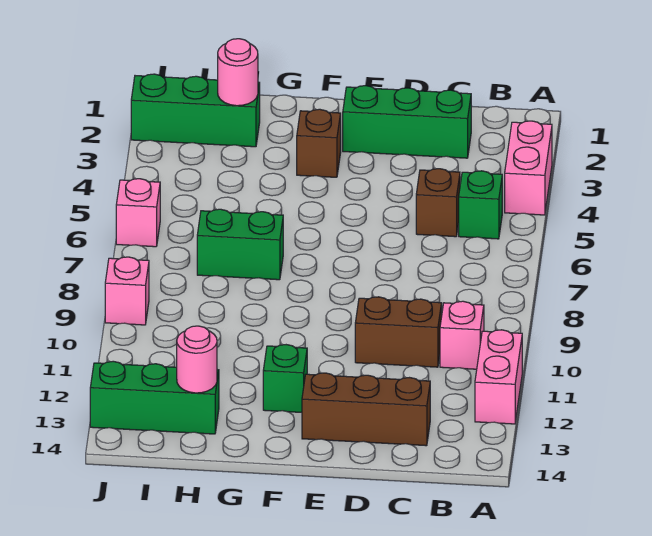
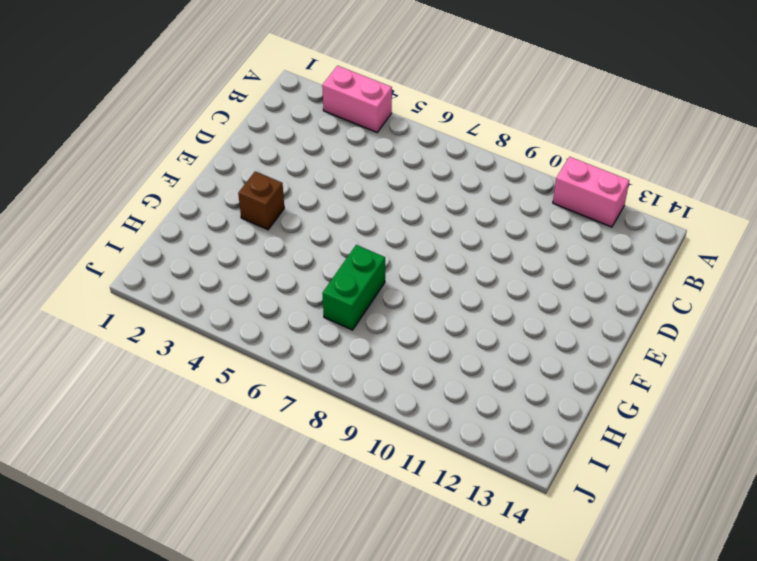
none -> green 1x1 brick [459,171,502,239]
none -> pink 1x1 brick [440,301,484,369]
none -> green 1x3 brick [343,86,471,158]

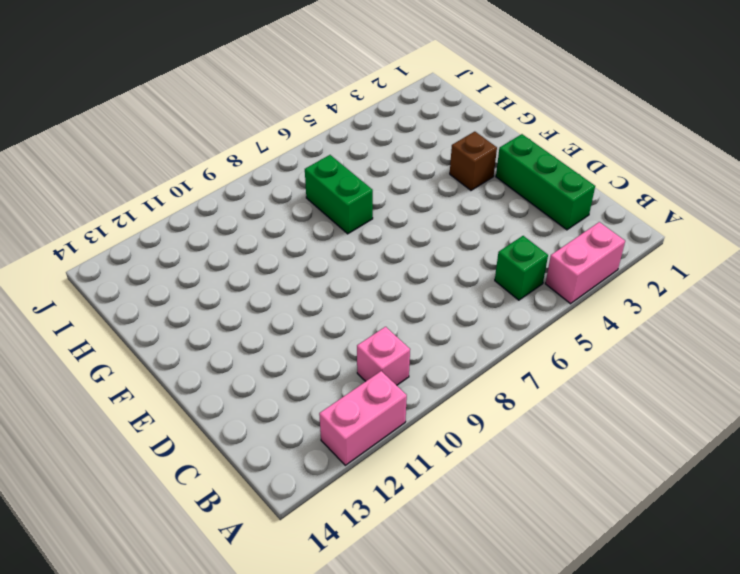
none -> brown 1x1 brick [416,169,460,237]
none -> brown 1x2 brick [355,297,442,367]
none -> brown 1x3 brick [302,373,430,446]

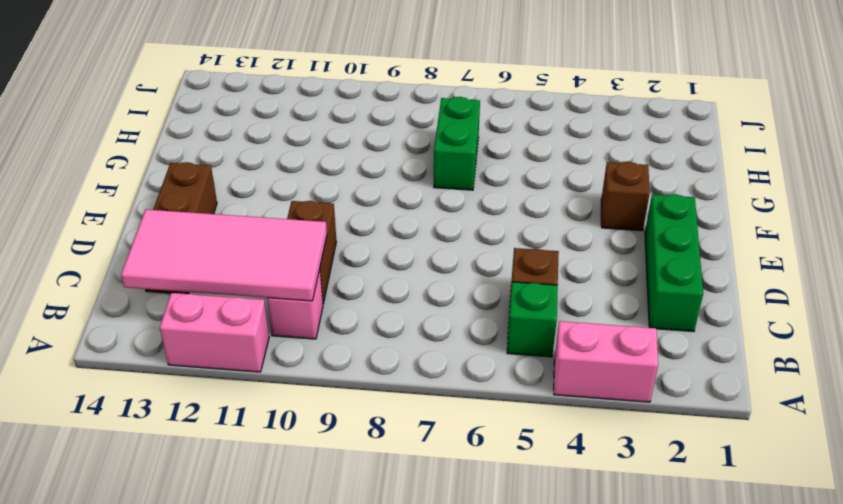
pink 2x4 tile [121,209,327,301] -> none
none -> green 1x1 brick [263,345,307,412]
none -> green 1x3 brick [131,74,260,147]
none -> green 1x3 brick [90,361,219,434]

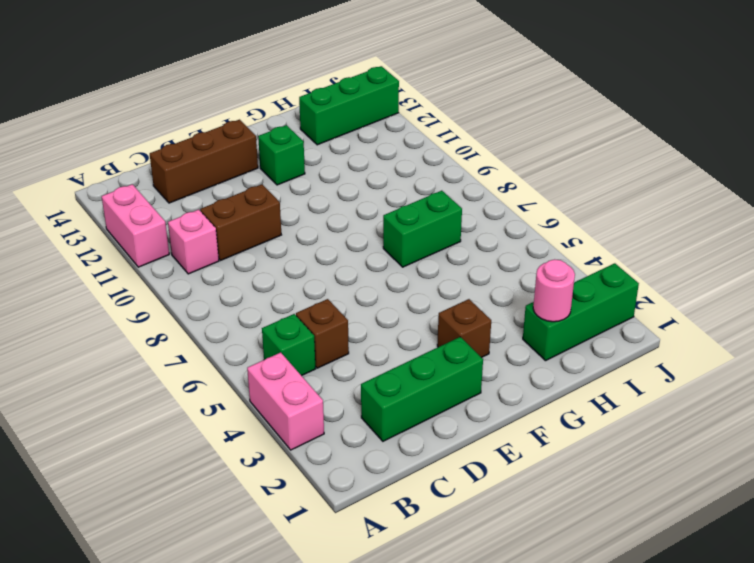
none -> pink 1x1 brick [116,179,160,247]
none -> pink 1x1 brick [105,257,149,325]
none -> pink 1x1 round brick [177,326,217,393]

